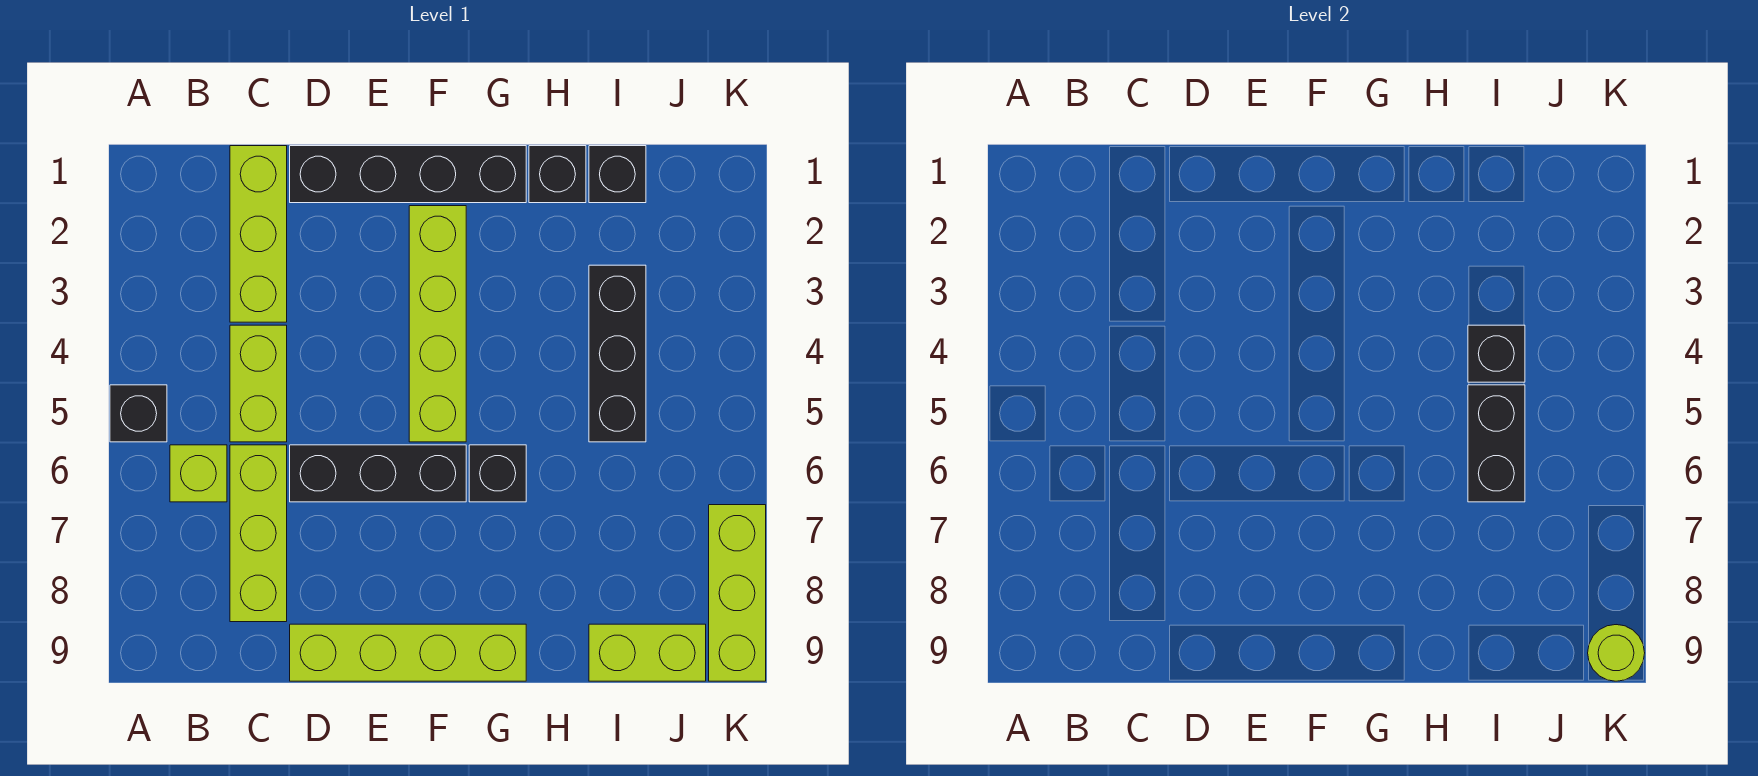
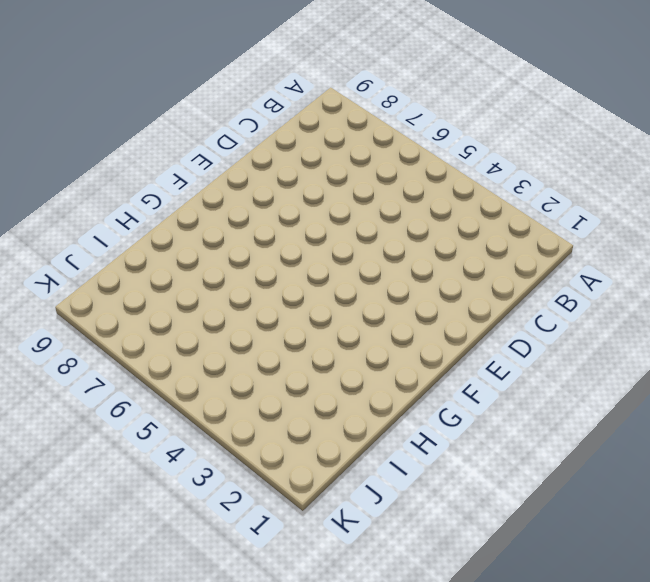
none -> black 1x1 brick [110,385,167,442]
none -> lime 1x1 brick [170,445,227,502]
none -> lime 1x3 brick [230,146,287,322]

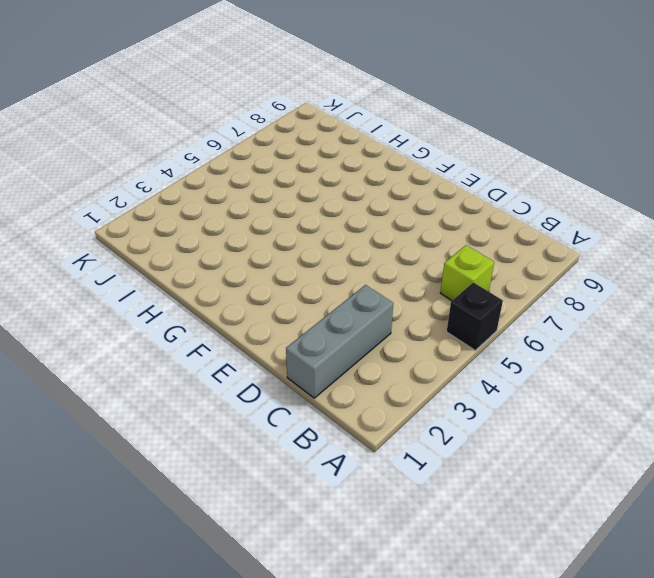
grey 1x3 brick [286,285,393,398] -> lime 1x3 brick [230,146,287,322]
none -> lime 1x2 brick [230,325,287,442]
none -> lime 1x3 brick [230,445,287,622]
none -> black 1x4 brick [290,146,526,203]

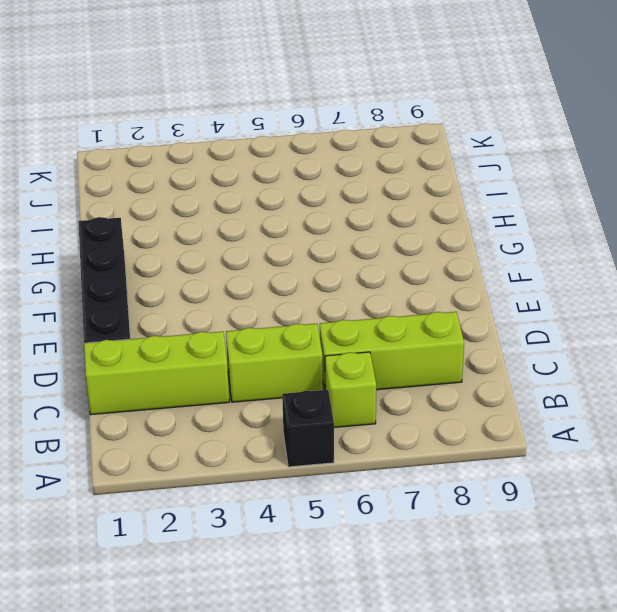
none -> black 1x3 brick [290,445,466,502]
none -> lime 1x4 brick [290,624,526,681]
none -> lime 1x4 brick [409,206,466,442]

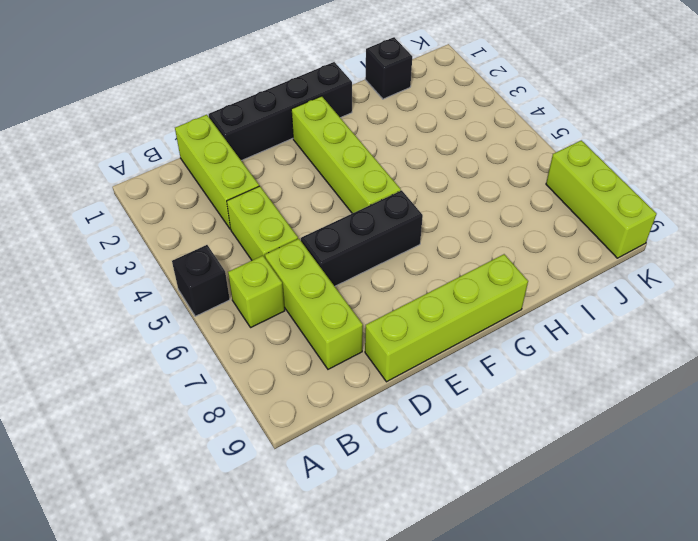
none -> black 1x1 brick [469,445,526,502]
none -> black 1x1 brick [529,146,586,203]
none -> black 1x3 brick [589,265,646,442]

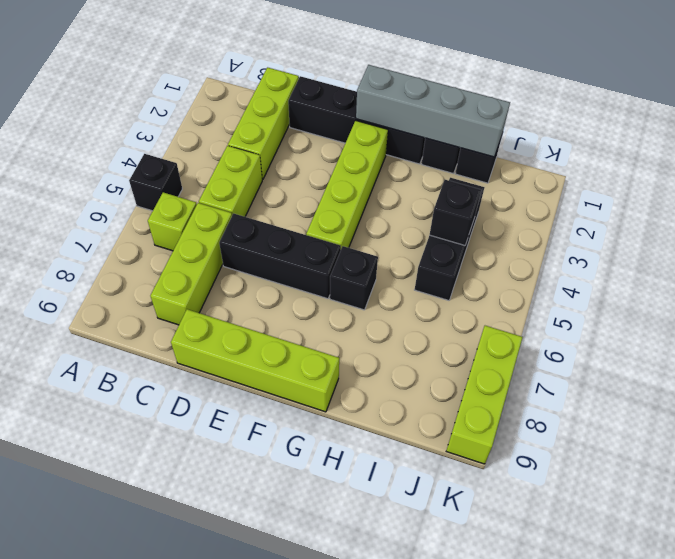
grey 1x4 brick [356,65,510,157] -> none
none -> lime 1x2 brick [589,624,706,681]
none -> black 1x2 brick [1468,385,1525,502]
none -> lime 1x1 round brick [1588,625,1645,681]

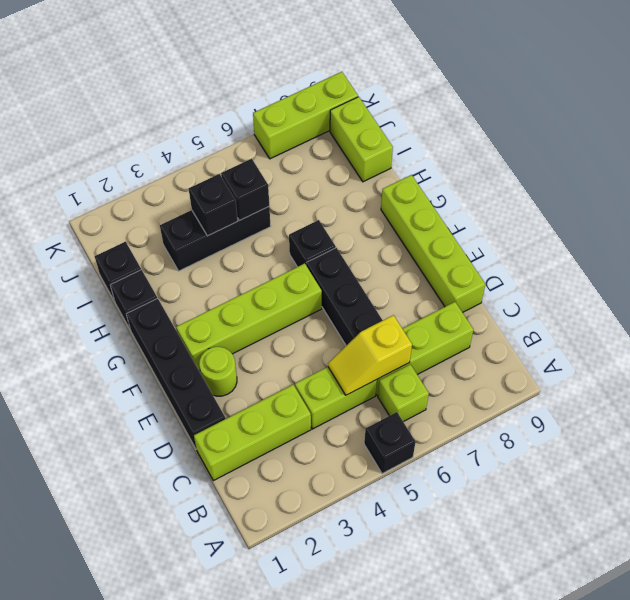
yellow 1x2 slope [328,315,412,395] -> none
lime 1x1 round brick [199,347,237,396] -> lime 1x1 round brick moved to [1588,625,1645,681]
black 1x1 brick [221,159,269,221] -> black 1x2 brick [1468,385,1525,502]

